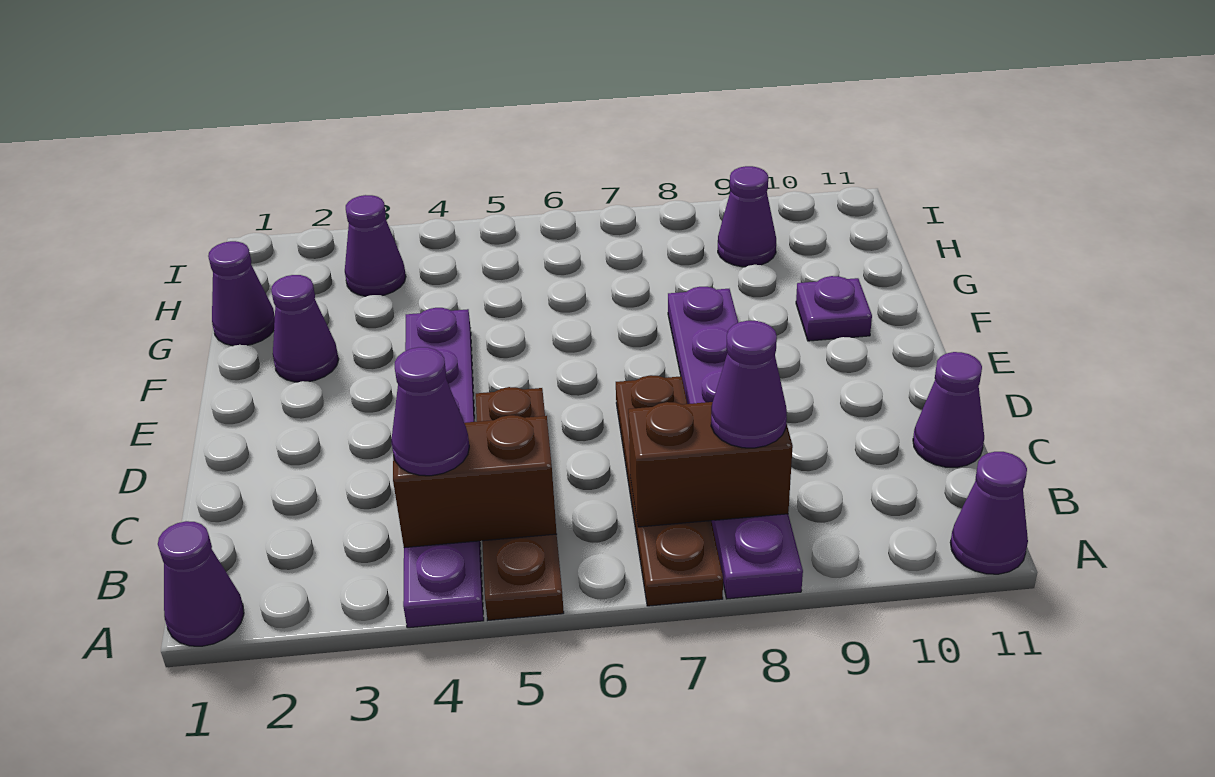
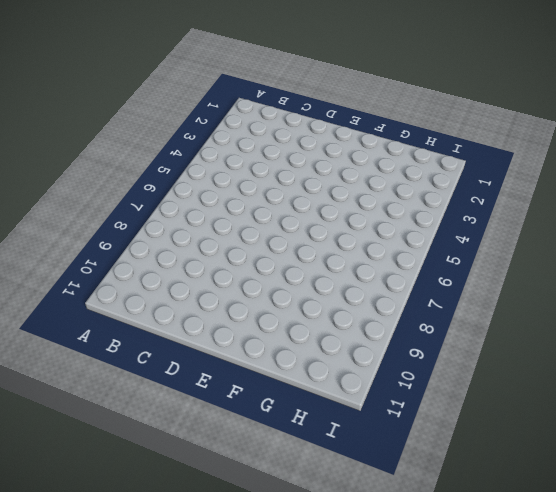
none -> purple 1x1 cone [158,521,244,646]
none -> purple 1x6 plate [403,308,484,628]
none -> brown 1x4 plate [476,387,564,620]

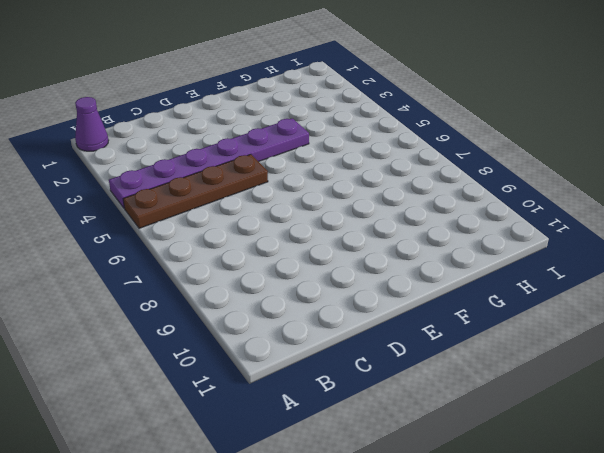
none -> brown 1x4 plate [616,375,723,606]
none -> purple 1x6 plate [668,287,803,599]
none -> purple 1x1 cone [950,452,1028,574]

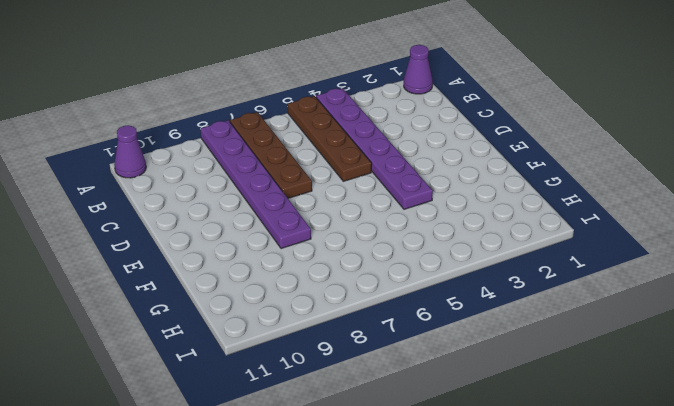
none -> purple 1x1 cone [913,352,984,467]
none -> purple 1x1 cone [271,275,339,382]
none -> purple 1x1 plate [796,276,872,341]

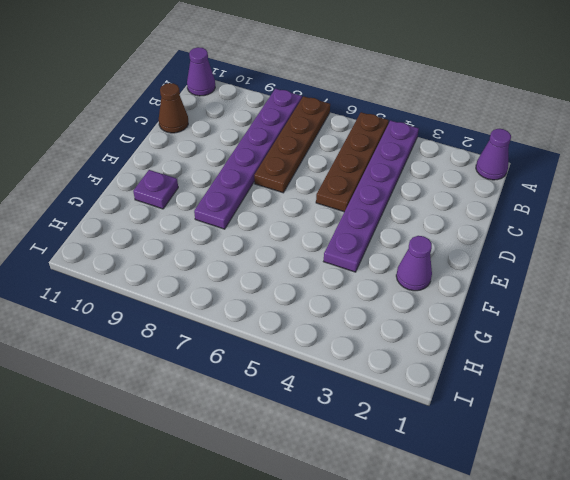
brown 1x1 cone [159,83,188,133] -> purple 1x1 cone [913,352,984,467]
none -> purple 1x1 cone [208,241,275,346]
none -> purple 1x1 cone [345,195,406,296]
none -> purple 1x1 cone [718,166,776,267]

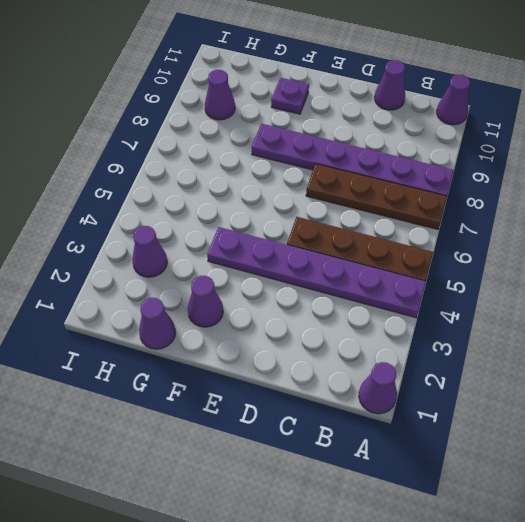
none -> brown 1x2 brick [393,415,557,548]
none -> brown 1x2 brick [628,402,793,527]
none -> purple 1x1 cone [391,347,469,476]

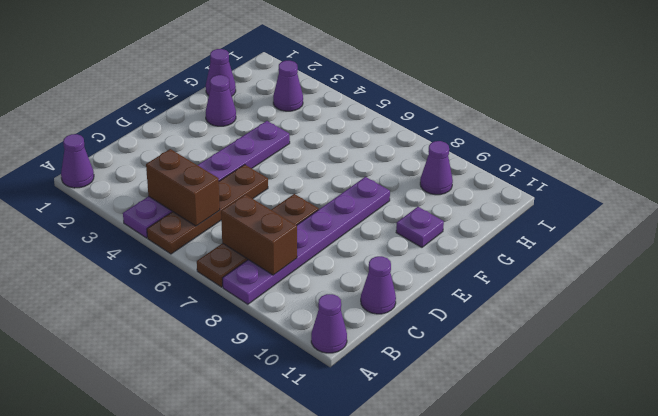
none -> purple 1x1 cone [391,347,469,476]
none -> purple 1x1 cone [711,321,787,448]

